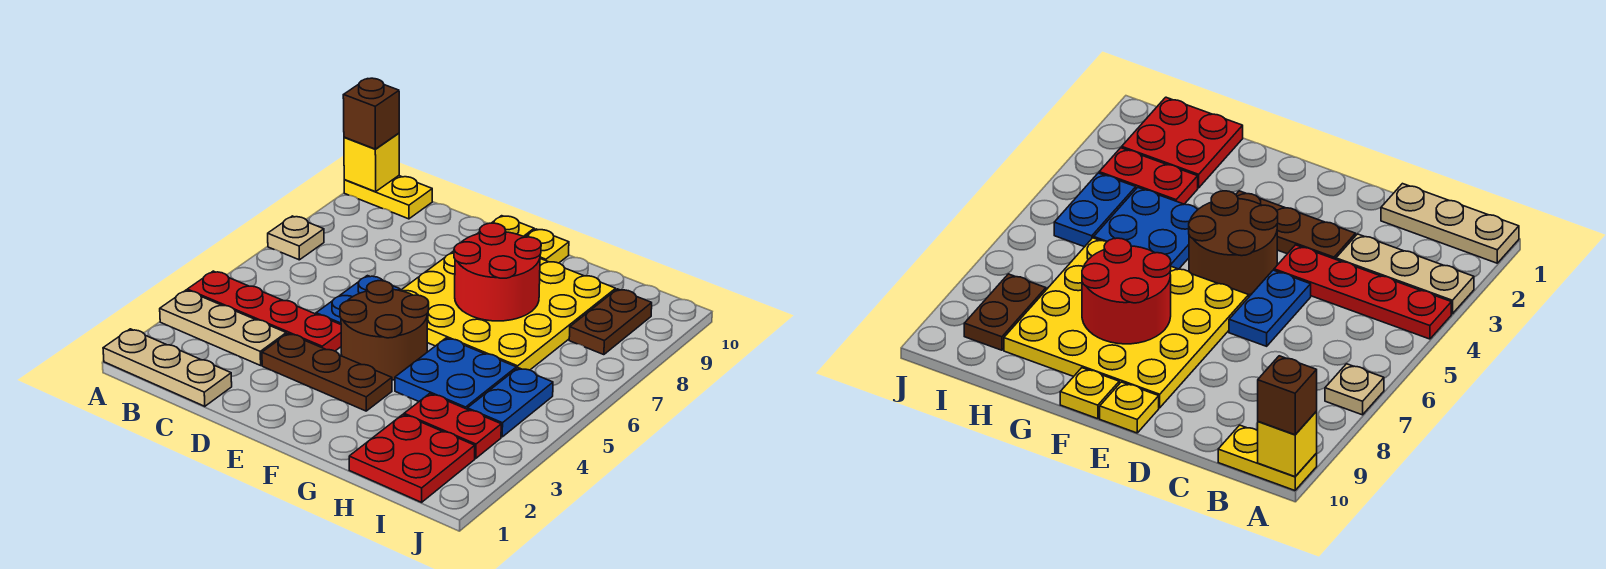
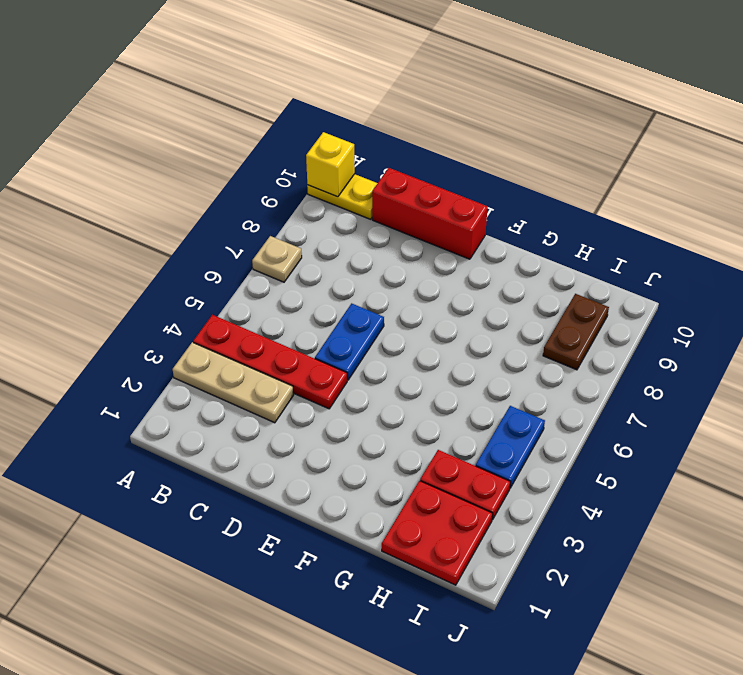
red 1x3 brick [372,168,488,259] -> yellow 1x1 plate [478,216,534,237]
none -> tan 1x3 plate [103,329,232,406]
none -> brown 1x3 plate [262,334,392,411]
none -> brown 2x2 round brick [340,281,429,380]

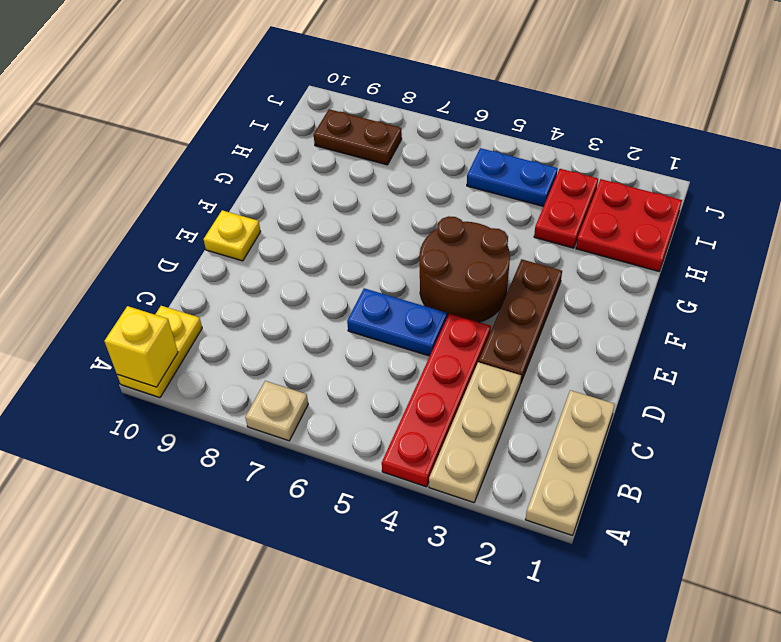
none -> yellow 4x4 plate [401,251,616,370]
none -> yellow 1x1 plate [526,229,569,263]
none -> blue 2x2 plate [395,338,516,409]

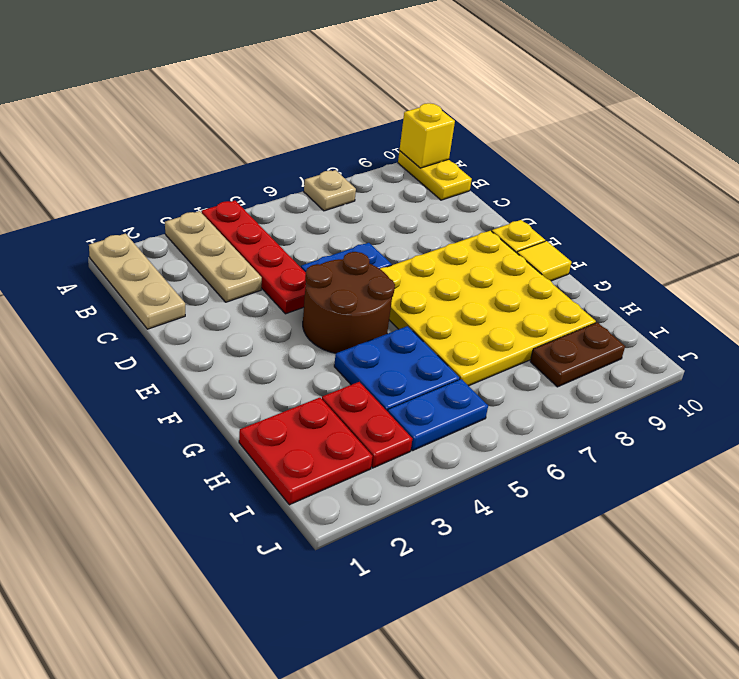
yellow 1x1 tile [517,241,572,281] -> yellow 1x1 plate [526,229,569,263]
none -> brown 1x3 plate [262,334,392,411]
none -> red 2x2 round brick [454,223,541,321]
none -> brown 1x1 brick [343,78,399,149]

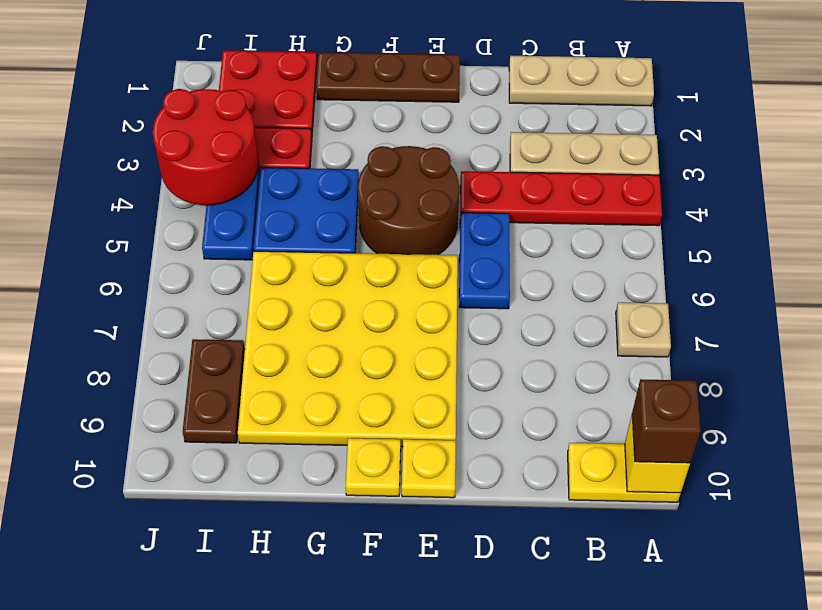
brown 1x3 plate [316,52,460,102] -> brown 1x3 plate moved to [262,334,392,411]
red 2x2 round brick [153,89,258,205] -> red 2x2 round brick moved to [454,223,541,321]

